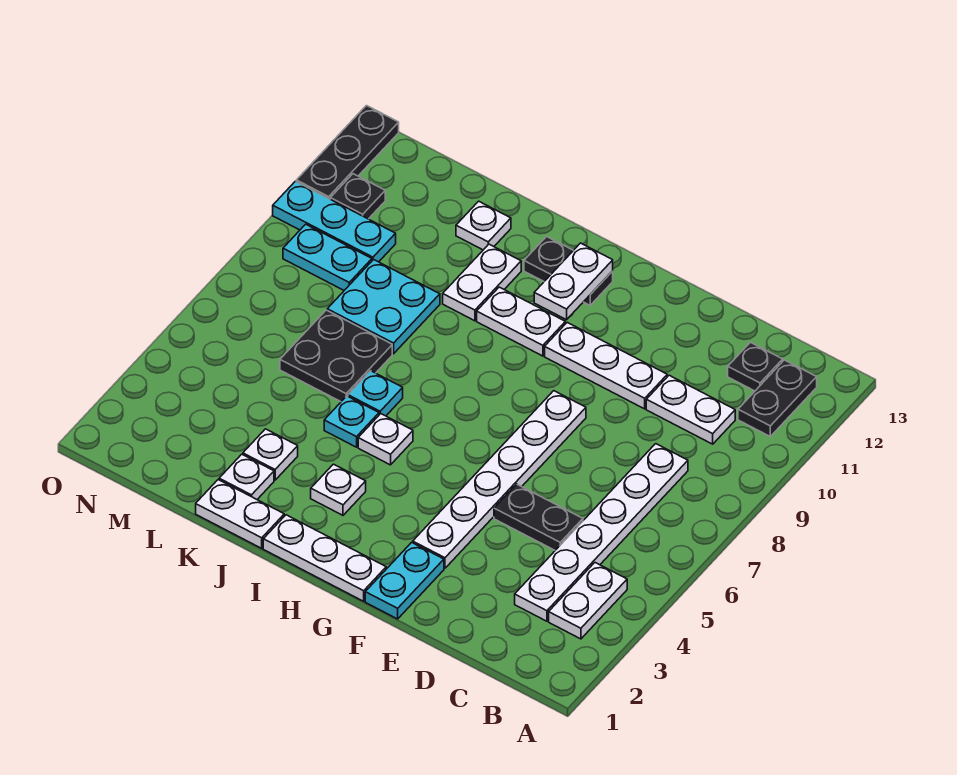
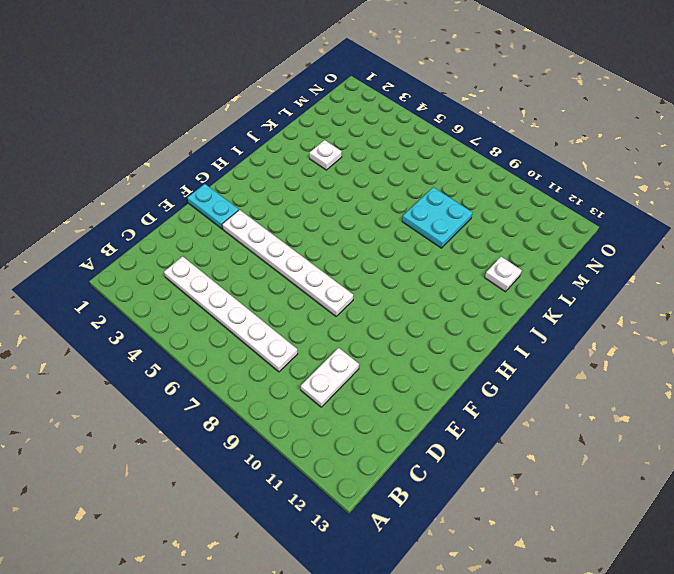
none -> white 1x2 plate [549,563,627,639]
none -> black 1x2 plate [738,360,817,436]
none -> black 1x1 plate [728,342,783,391]

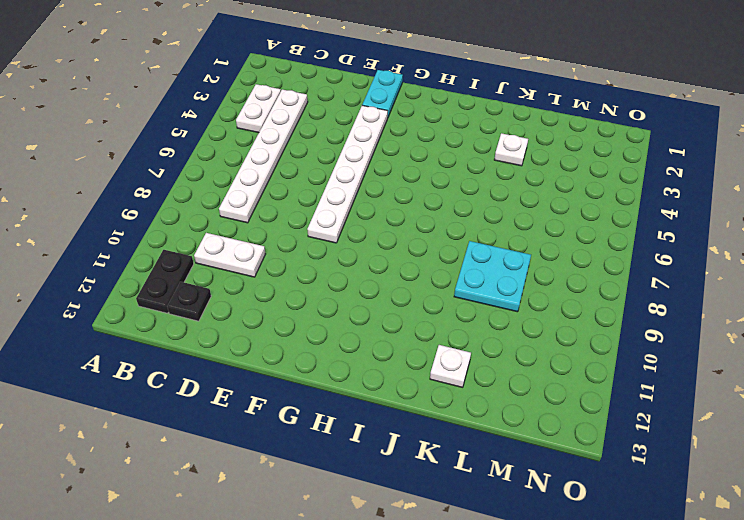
none -> black 1x2 plate [494,484,583,550]
none -> white 1x3 plate [545,322,667,409]
none -> white 1x3 plate [263,515,386,601]

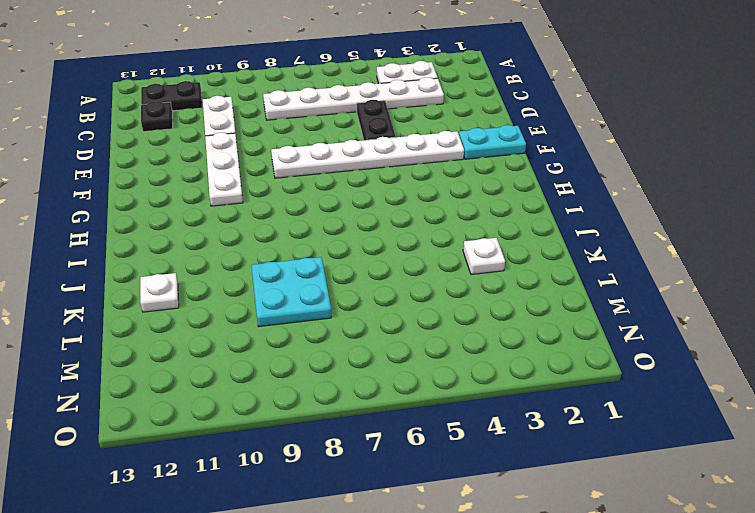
none -> white 1x3 plate [263,515,386,601]
none -> white 1x2 plate [477,287,565,356]
none -> black 1x2 plate [524,237,613,305]

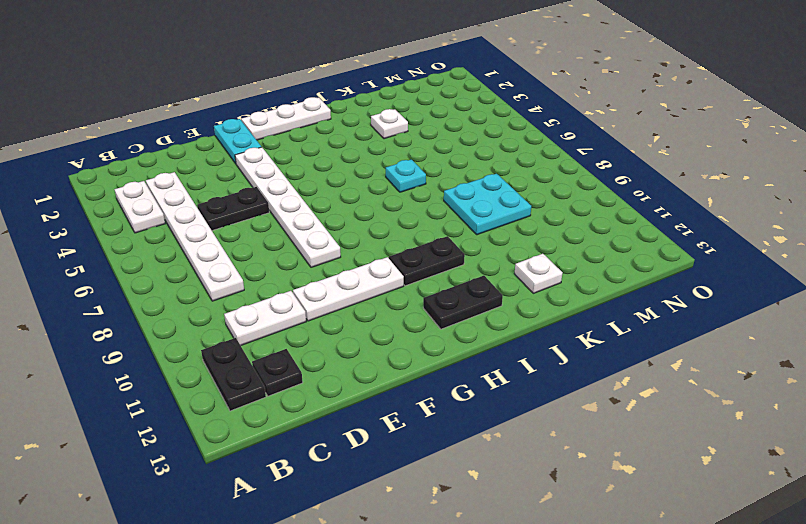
black 1x2 plate [389,236,465,286] -> white 1x2 plate [477,287,565,356]
none -> white 1x1 plate [311,464,366,515]
none -> white 1x1 plate [358,414,413,465]
none -> white 1x2 plate [196,480,284,548]

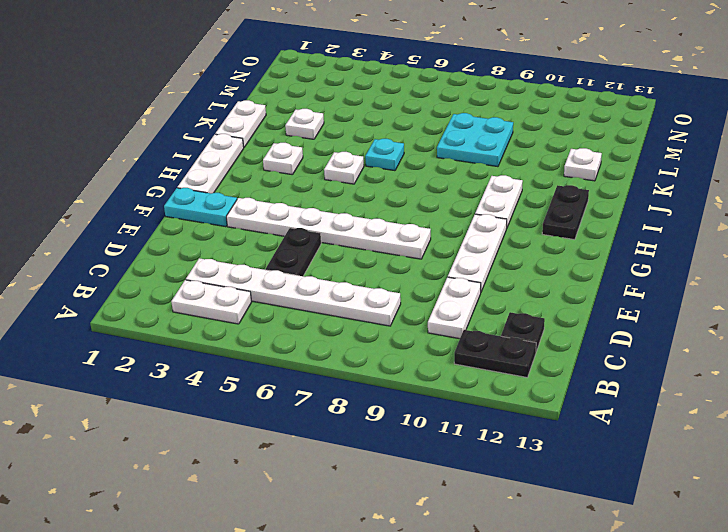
none -> cyan 1x1 plate [324,396,379,447]
none -> white 1x2 plate [443,244,521,321]
none -> white 1x1 plate [219,454,274,499]

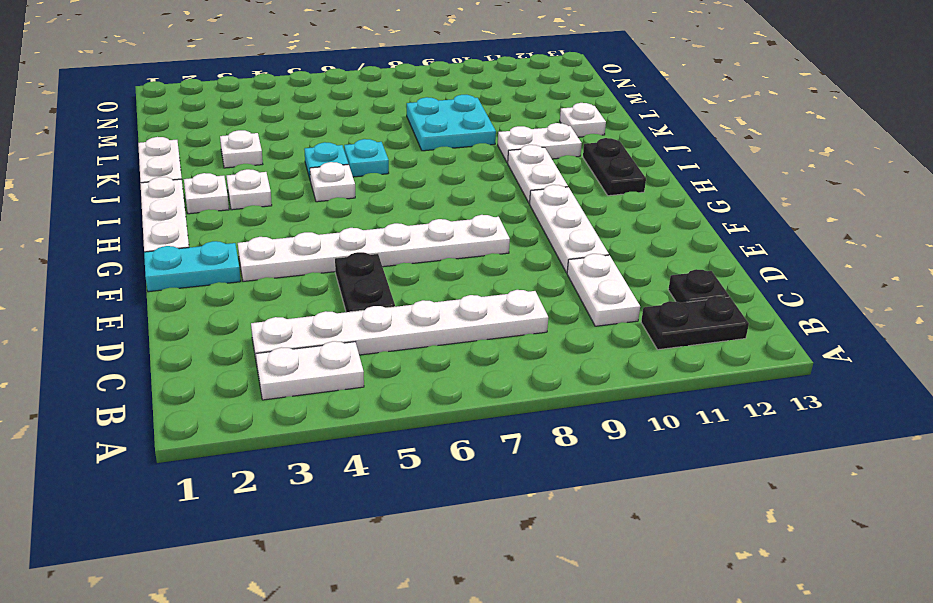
white 1x1 plate [184,173,229,214] -> white 1x1 plate moved to [219,454,274,499]
none -> black 2x2 plate [280,310,392,402]
none -> cyan 1x2 plate [283,224,372,290]
none -> cyan 1x3 plate [273,181,396,262]

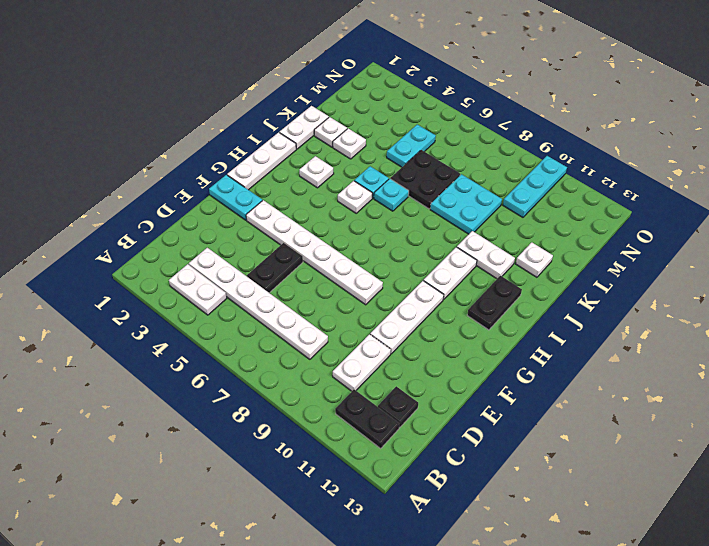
cyan 1x2 plate [387,124,436,167] -> cyan 1x2 plate moved to [283,224,372,290]
none -> black 1x1 plate [330,174,385,219]
none -> black 1x3 plate [296,106,399,199]
none -> white 1x2 plate [534,243,613,320]

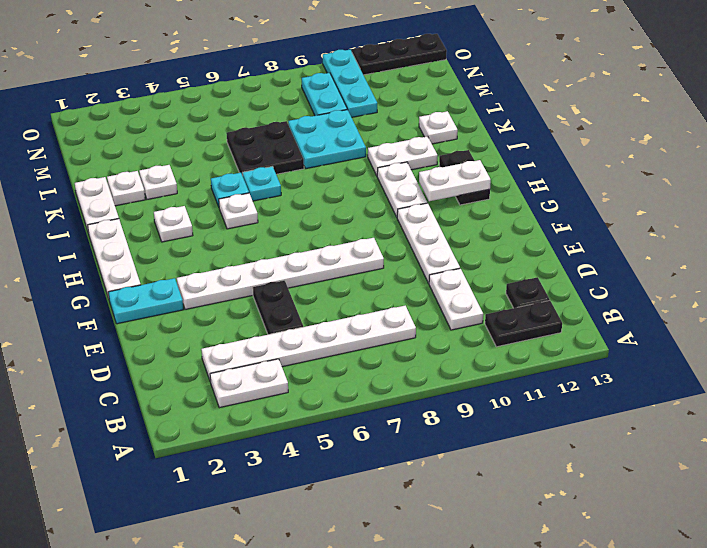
none -> black 1x1 plate [330,174,385,219]

